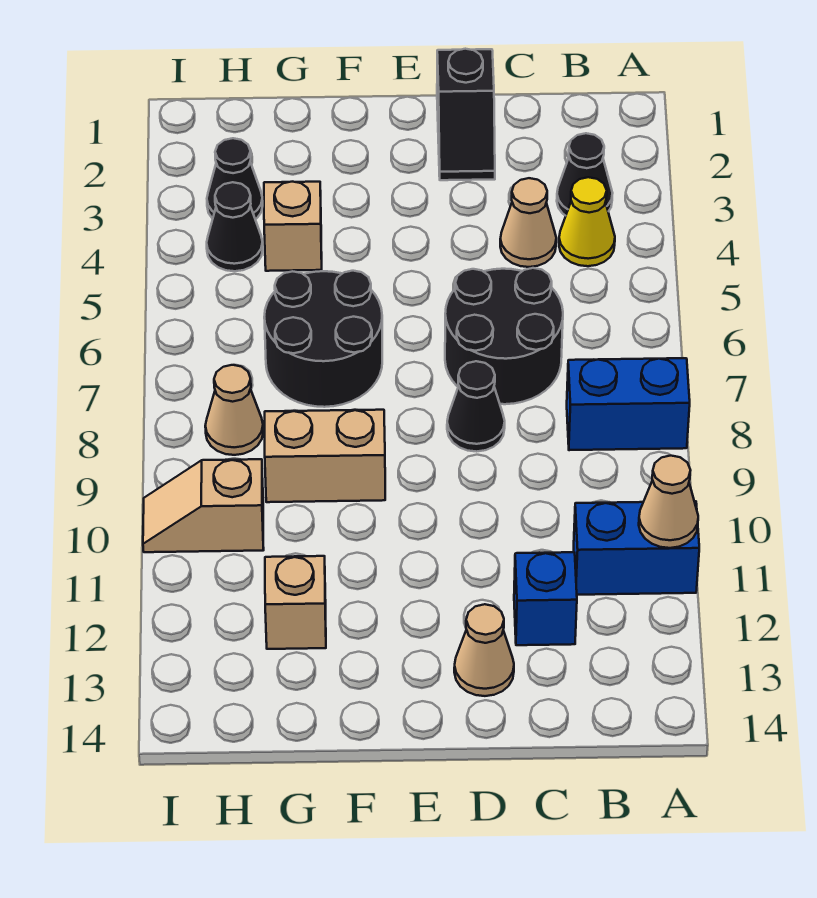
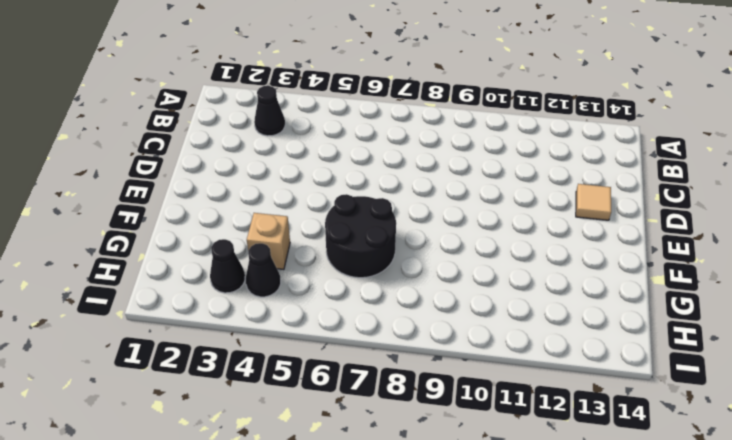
tan 1x1 tile [576,184,611,220] -> tan 1x1 cone [454,604,514,696]
none -> blue 1x2 brick [567,358,690,450]
none -> blue 1x2 brick [574,501,699,595]
none -> yellow 1x1 cone [559,177,615,266]

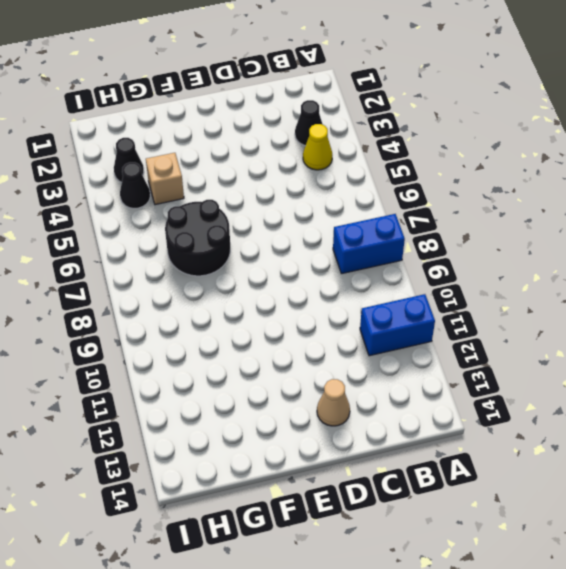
none -> tan 1x1 cone [500,178,556,267]
none -> black 2x2 round brick [445,268,563,404]
none -> blue 1x1 brick [514,552,577,645]

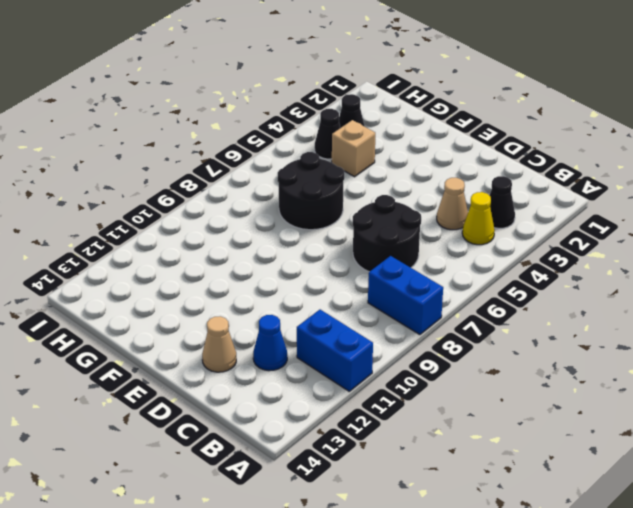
blue 1x1 cone [253,315,287,371] -> blue 1x1 brick [514,552,577,645]
none -> black 1x2 slope [437,49,495,180]
none -> black 1x1 cone [447,361,505,452]
none -> tan 1x2 brick [265,410,385,502]

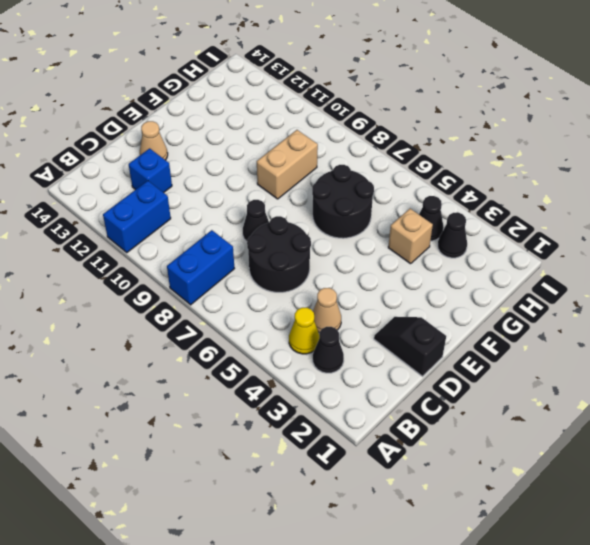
none -> tan 1x1 brick [265,556,326,649]
none -> tan 1x1 cone [205,365,263,455]
none -> tan 1x2 slope [143,459,264,552]

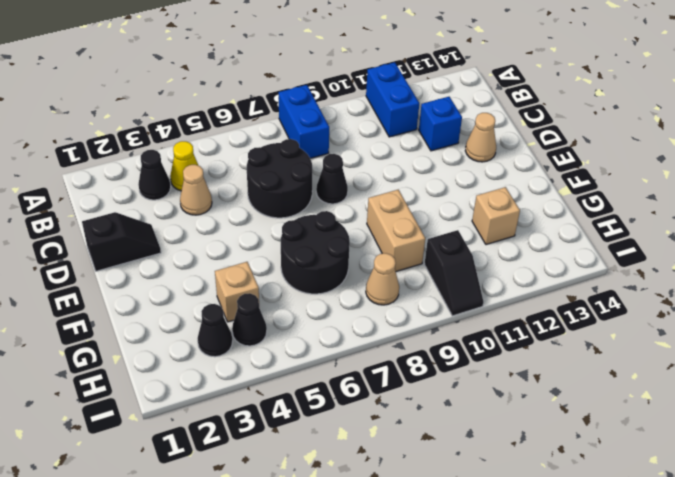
black 1x2 slope [424,230,484,316] -> tan 1x2 slope [143,459,264,552]
none -> tan 1x1 cone [639,456,698,548]

